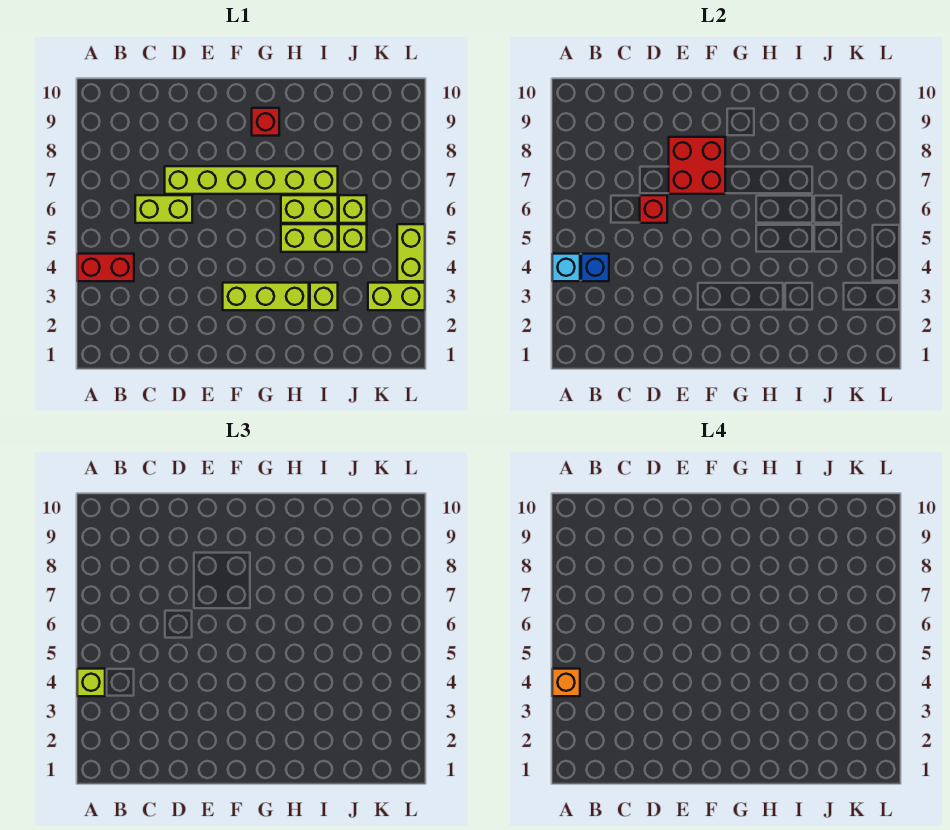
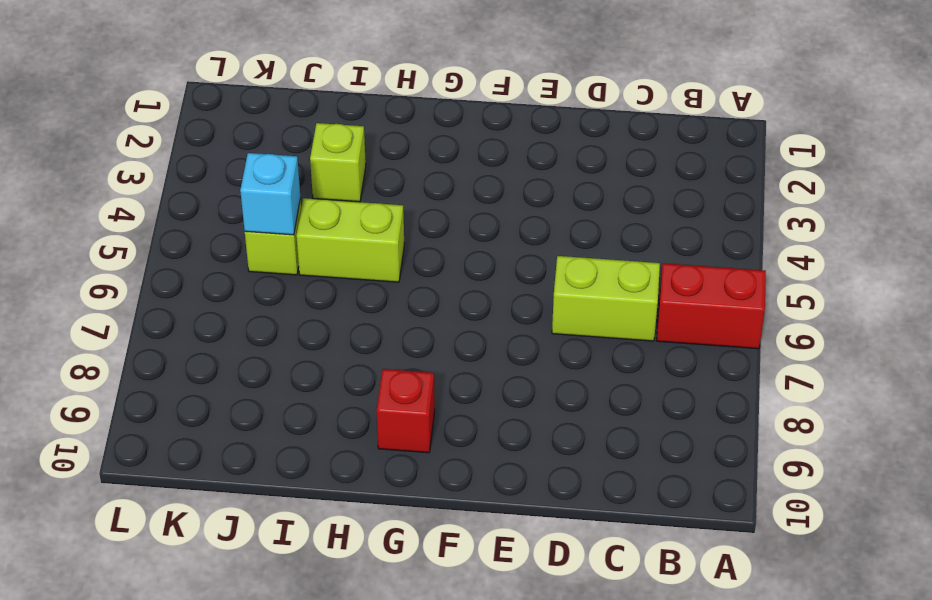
red 1x2 brick [657,263,766,349] -> red 1x2 brick moved to [77,254,134,281]
cyan 1x1 brick [240,153,300,235] -> cyan 1x1 brick moved to [552,254,580,281]
none -> lime 1x6 brick [165,166,338,194]
none -> lime 1x3 brick [223,283,309,310]
none -> lime 1x2 brick [281,195,338,223]

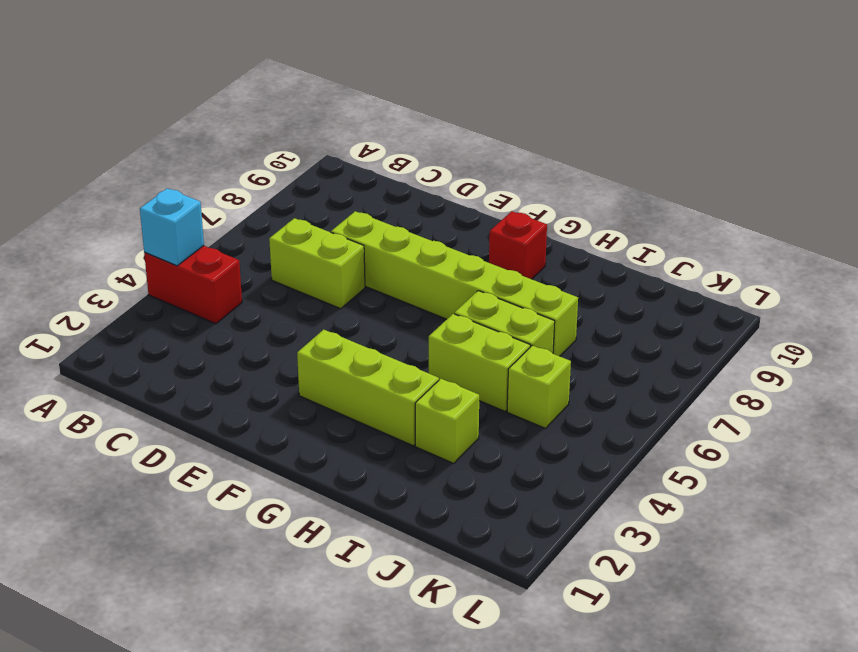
none -> lime 1x1 brick [339,195,367,223]
none -> lime 1x2 brick [368,283,425,310]
none -> lime 1x2 brick [397,224,425,281]

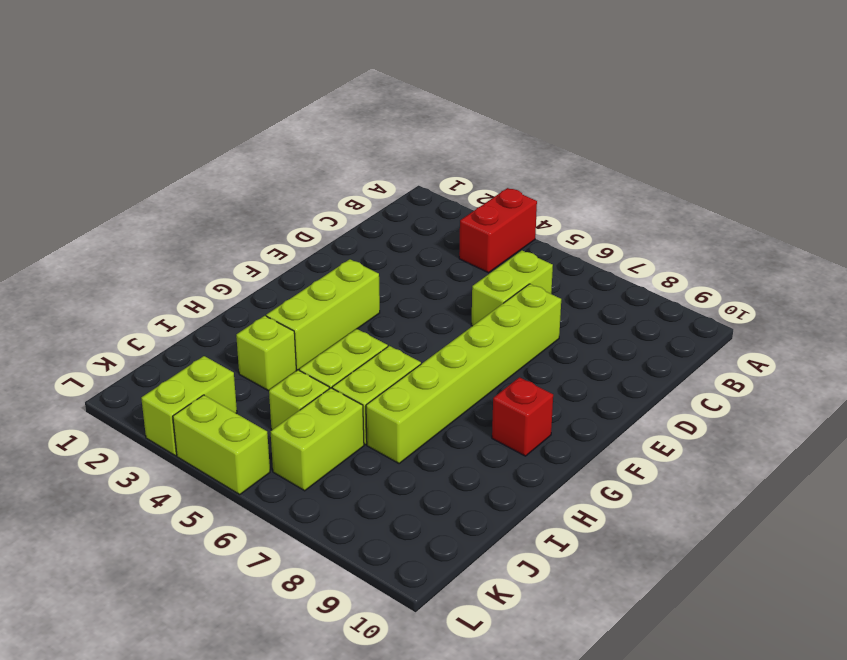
lime 1x2 brick [271,388,364,491] -> lime 1x1 brick [339,195,367,223]
none -> cyan 1x1 brick [552,254,580,281]
none -> blue 1x1 brick [581,254,609,281]
none -> red 1x1 brick [640,195,667,223]

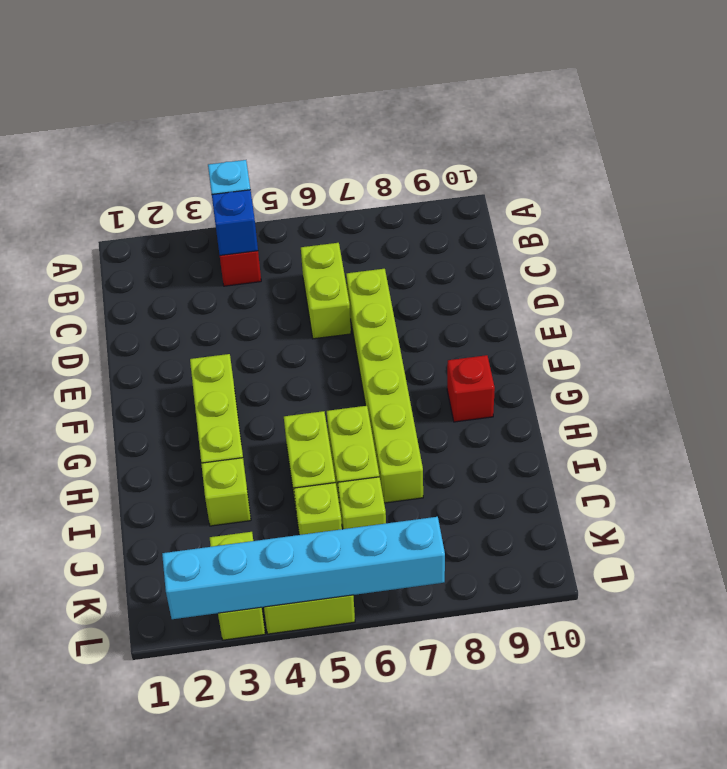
cyan 1x6 brick [162,517,445,619] -> none
none -> red 1x1 brick [640,195,667,223]
none -> red 2x2 brick [669,137,725,194]
none -> lime 1x1 brick [77,669,105,696]

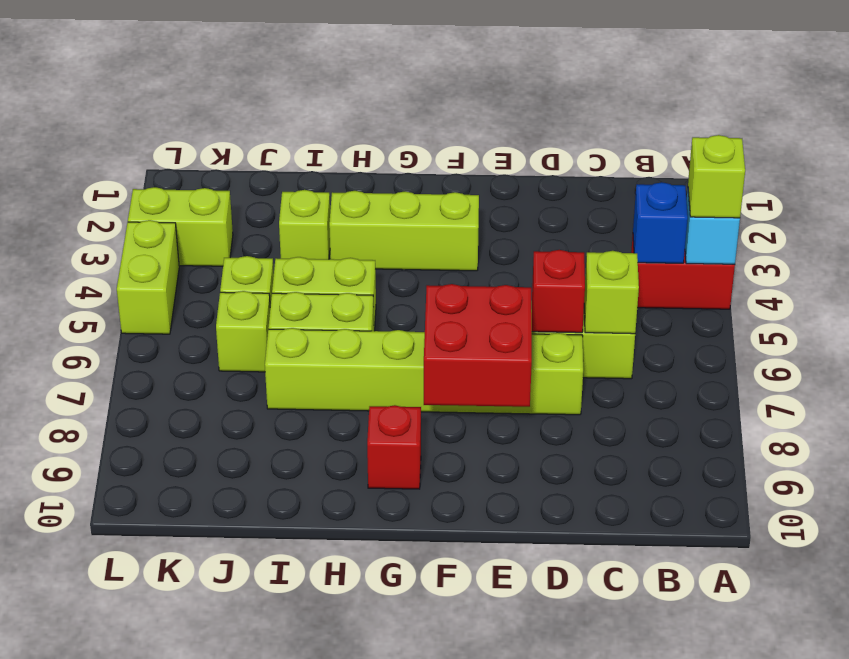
lime 1x1 brick [584,251,639,334] -> none
none -> orange 1x1 brick [552,669,580,696]

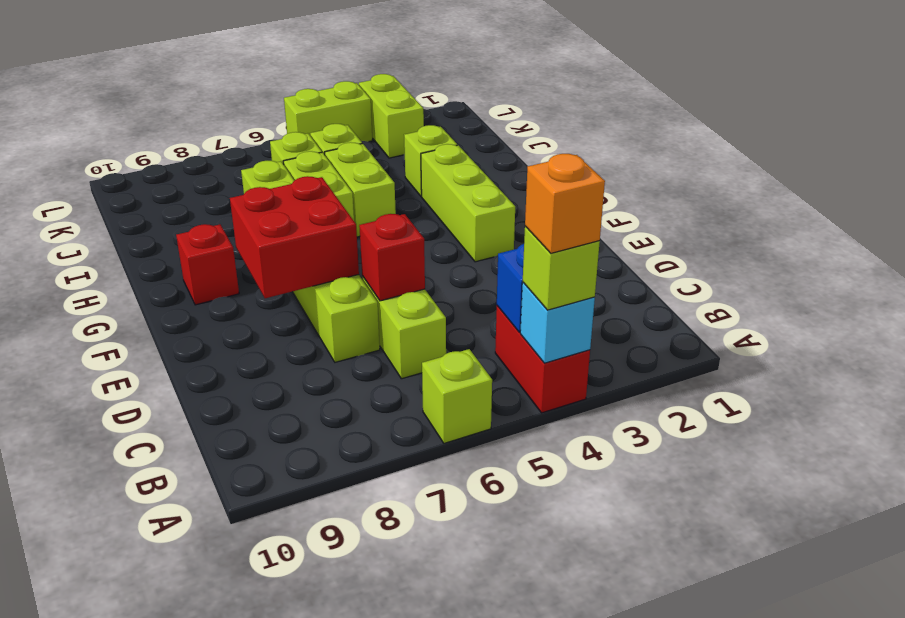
lime 1x1 brick [422,349,492,443] -> none

